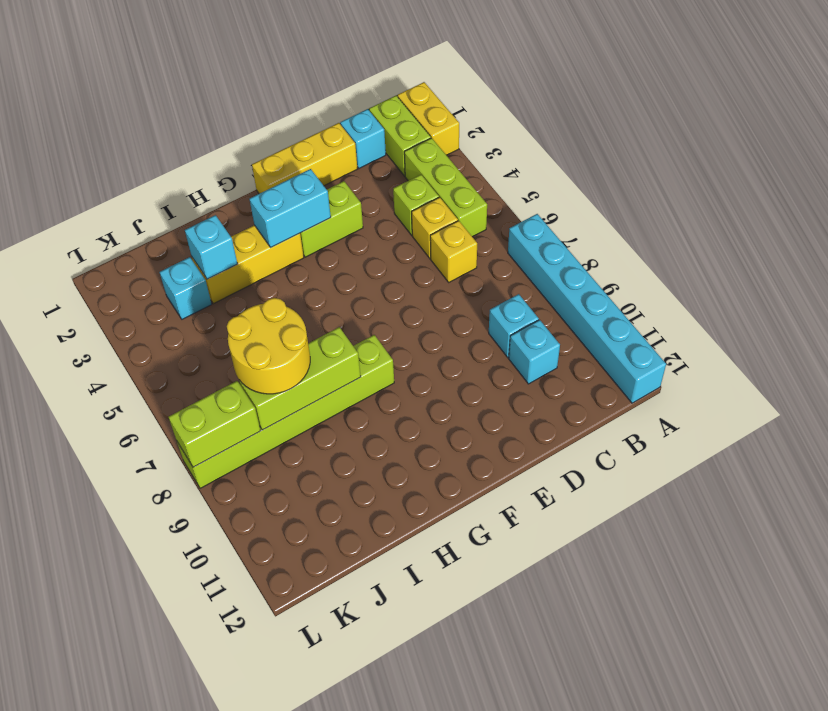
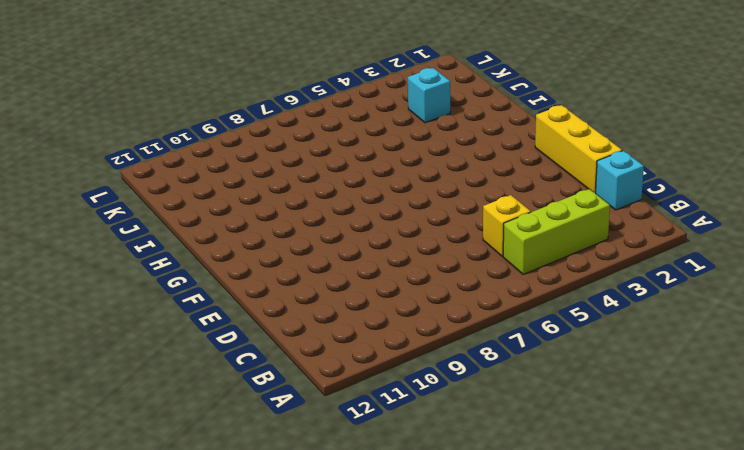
none -> yellow 1x2 brick [398,82,459,155]
none -> cyan 1x6 brick [508,214,666,403]
none -> lime 1x2 brick [369,96,431,176]

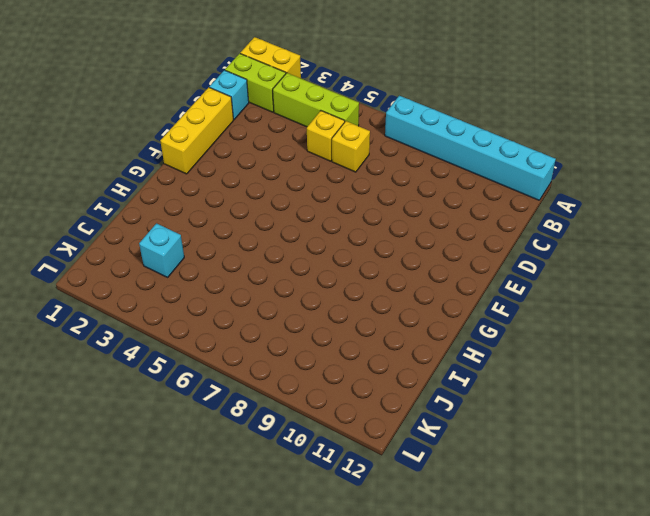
none -> lime 1x1 brick [393,175,439,235]
none -> cyan 1x1 brick [489,294,539,357]
none -> cyan 1x1 brick [509,320,560,384]

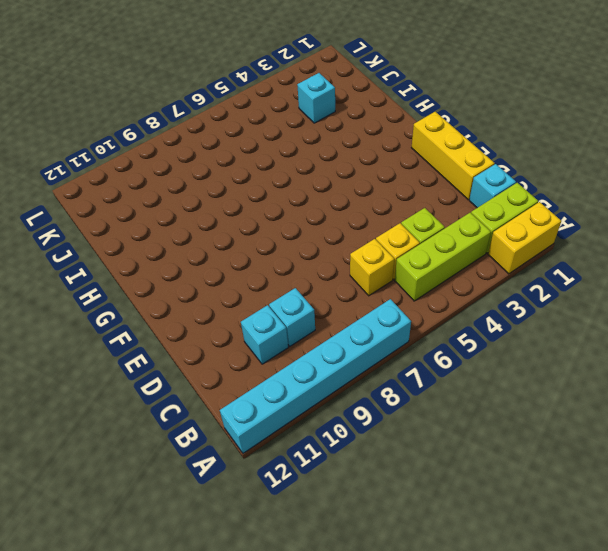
none -> lime 1x2 brick [300,181,363,257]
none -> yellow 1x3 brick [192,225,304,304]
none -> lime 1x6 brick [177,335,394,488]

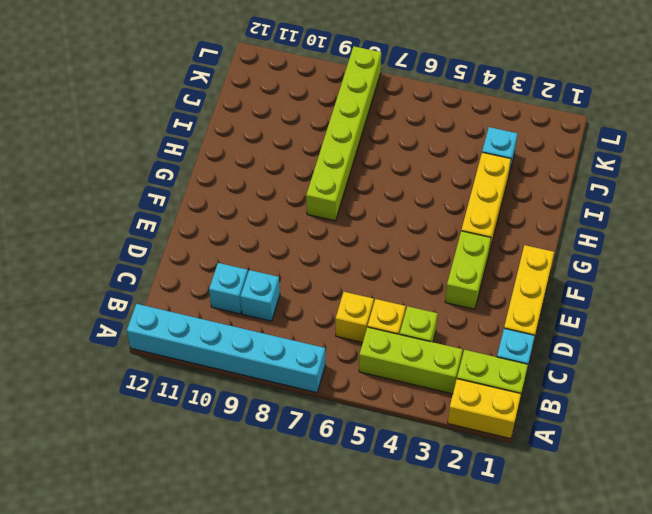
none -> cyan 1x2 brick [249,169,331,247]
none -> lime 1x3 brick [239,327,361,430]
none -> cyan 1x1 brick [185,215,237,279]

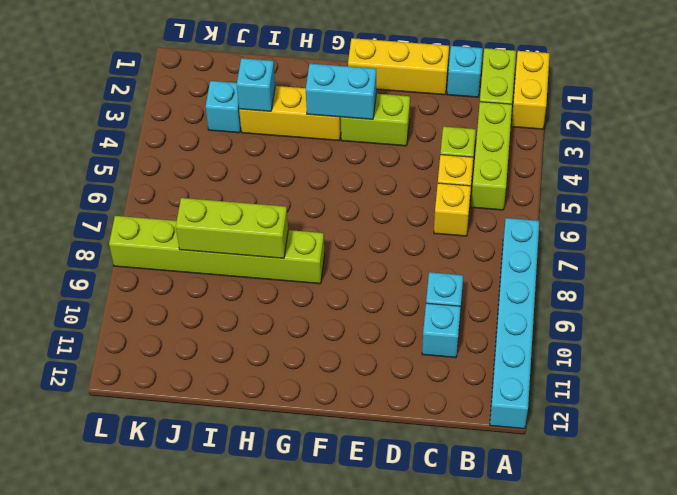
none -> lime 1x2 brick [169,381,261,467]
none -> yellow 2x2 round brick [227,298,310,394]

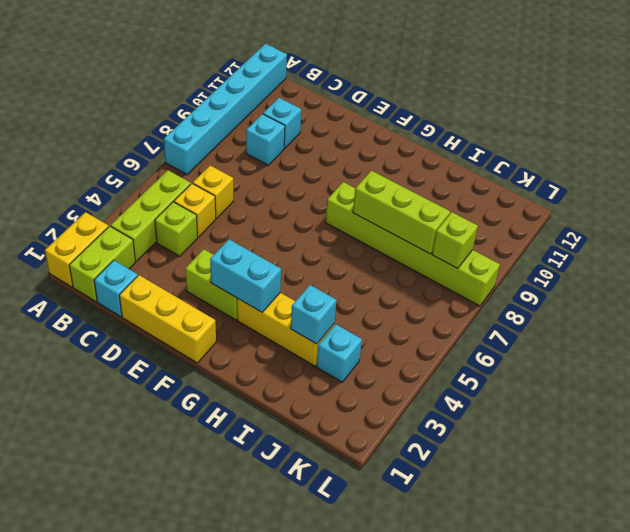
lime 1x1 brick [432,212,478,269] -> lime 1x2 brick [169,381,261,467]
none -> yellow 2x2 round brick [227,298,310,394]

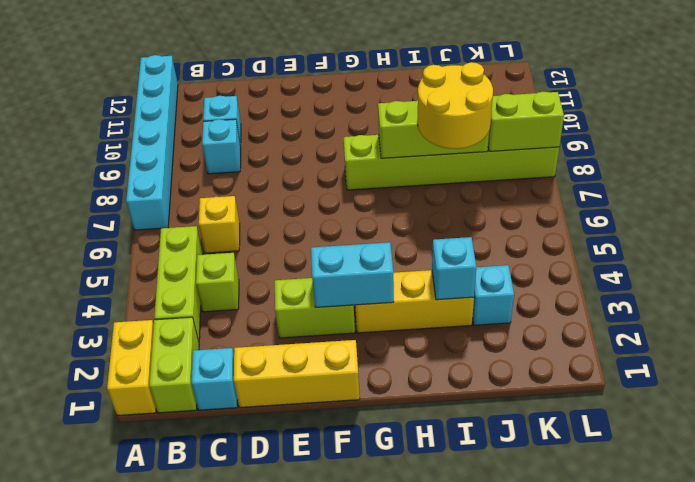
none -> yellow 1x1 brick [412,197,458,259]

